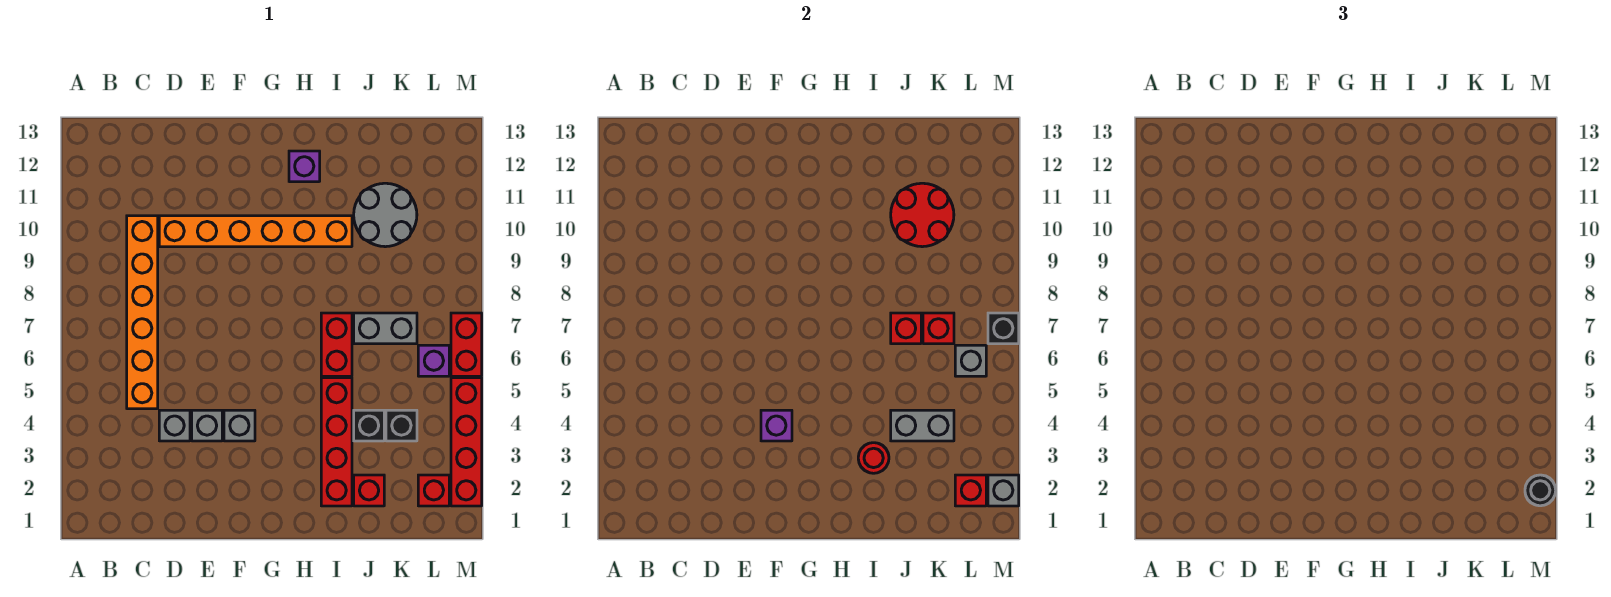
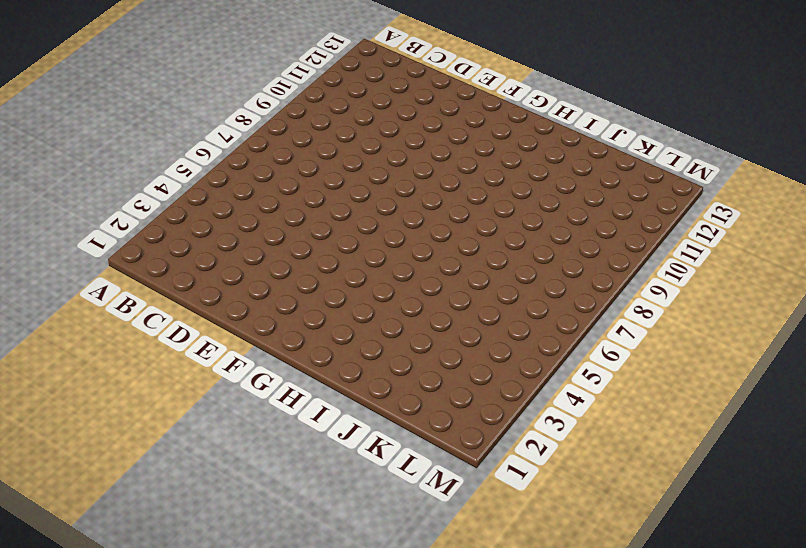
none -> orange 1x6 brick [127,216,158,409]
none -> grey 1x1 brick [159,410,190,441]
none -> orange 1x6 brick [159,216,352,247]

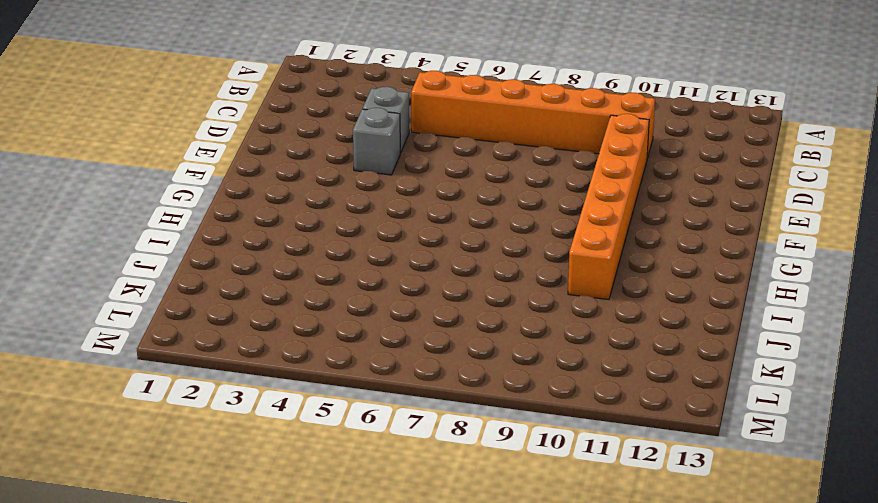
none -> grey 1x1 brick [224,410,255,441]
none -> purple 1x1 brick [289,151,320,182]
none -> red 1x4 brick [321,378,352,506]

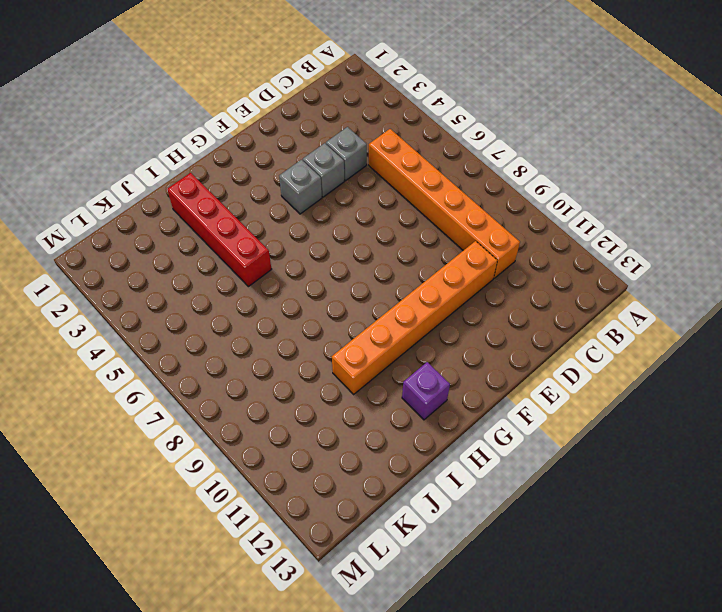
none -> red 1x2 brick [321,313,352,376]
none -> red 1x1 brick [354,475,384,506]
none -> black 1x1 brick [354,410,384,441]

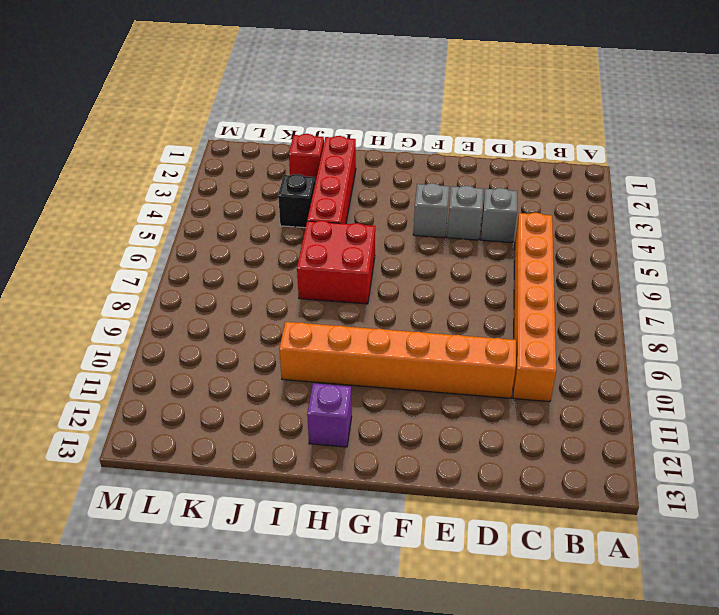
red 2x2 brick [297,221,375,304] -> red 1x2 brick [321,313,352,376]
none -> grey 1x2 brick [354,313,417,344]
none -> grey 2x2 round brick [354,183,417,247]
none -> black 1x1 brick [386,410,417,441]

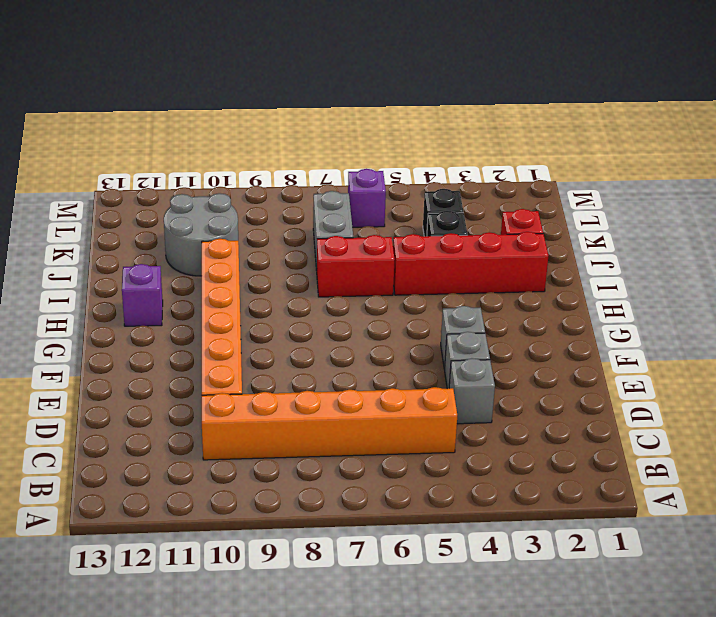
none -> red 1x1 brick [418,475,449,506]
none -> red 1x4 brick [451,378,482,506]
none -> red 1x2 brick [451,313,482,376]

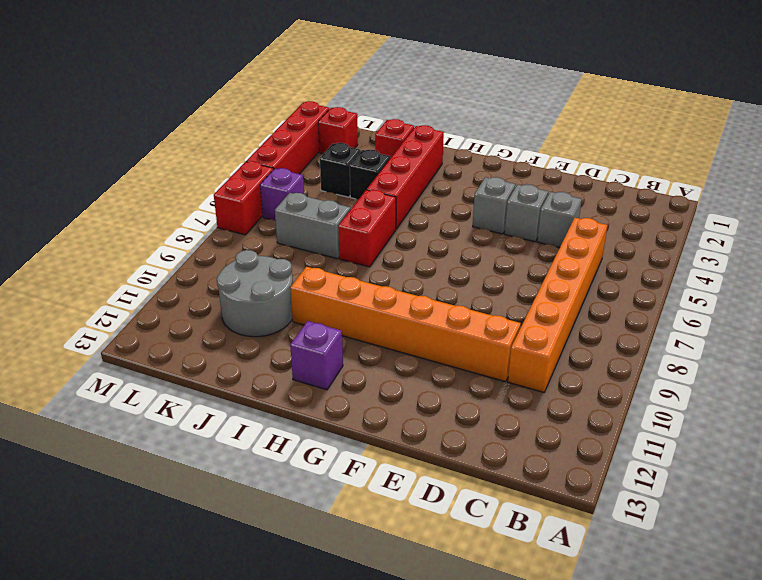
none -> purple 1x1 brick [761,410,792,441]
none -> red 1x1 round brick [858,443,889,473]
none -> grey 1x2 brick [891,410,954,441]

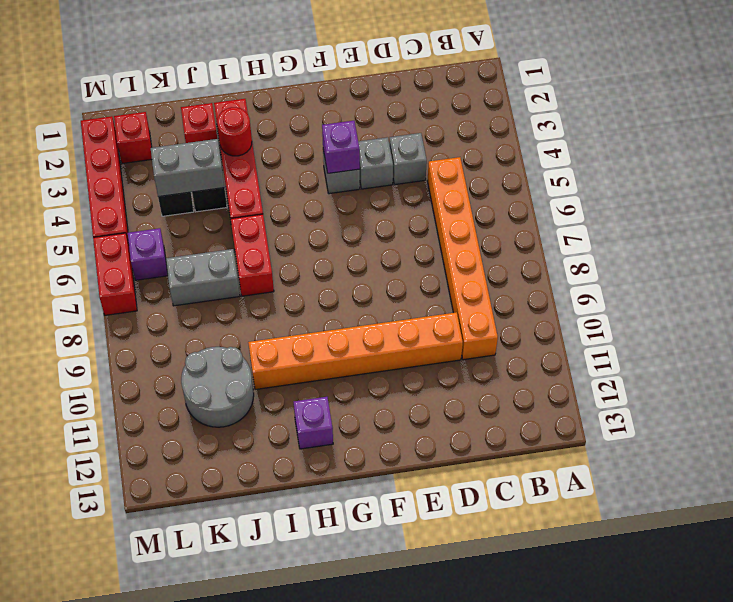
none -> red 1x1 brick [891,313,921,344]
none -> red 2x2 round brick [891,183,954,247]
none -> red 1x1 brick [923,313,954,344]

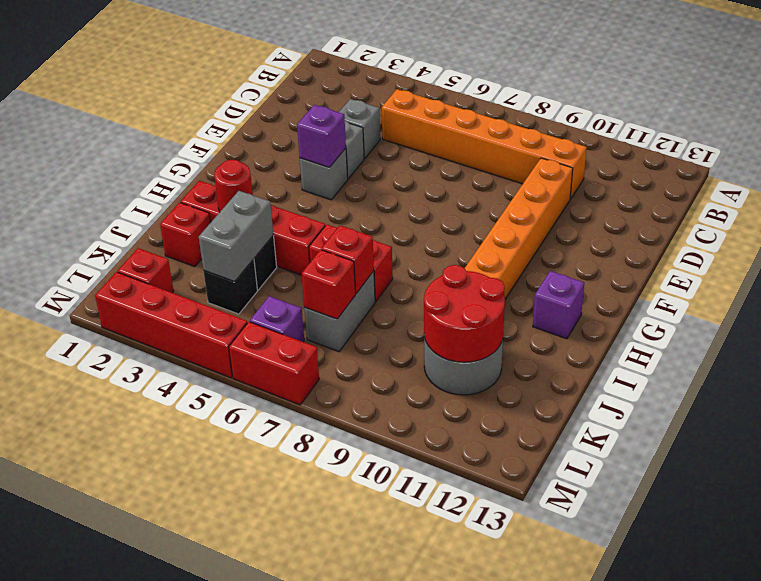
none -> red 1x1 brick [955,475,986,506]
none -> grey 1x1 brick [955,345,986,376]
none -> grey 1x1 brick [988,475,1019,506]

